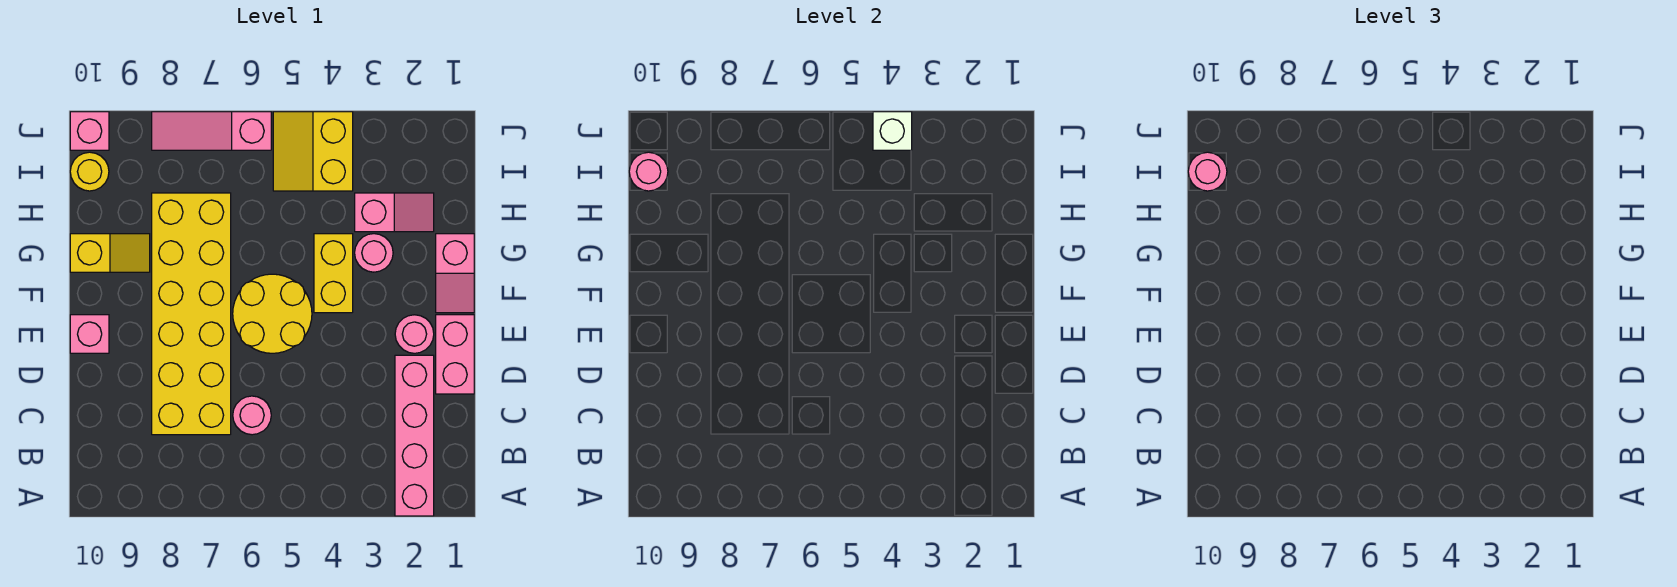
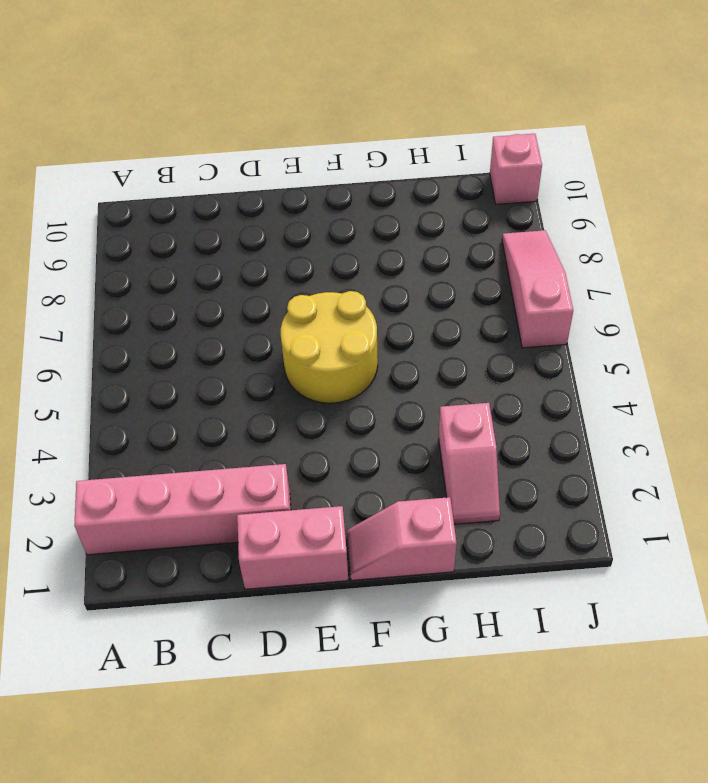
none -> pink 1x1 round brick [233,396,271,435]
none -> yellow 2x6 brick [152,193,231,435]
none -> pink 1x1 round brick [395,315,434,353]

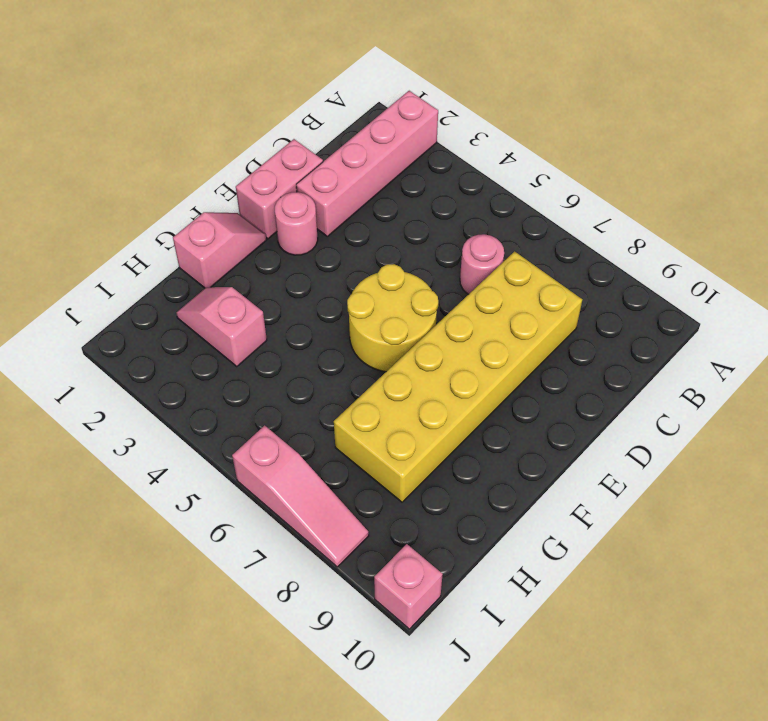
none -> pink 1x1 brick [70,315,109,353]
none -> yellow 1x2 brick [314,234,353,313]
none -> pink 1x1 round brick [355,234,393,272]

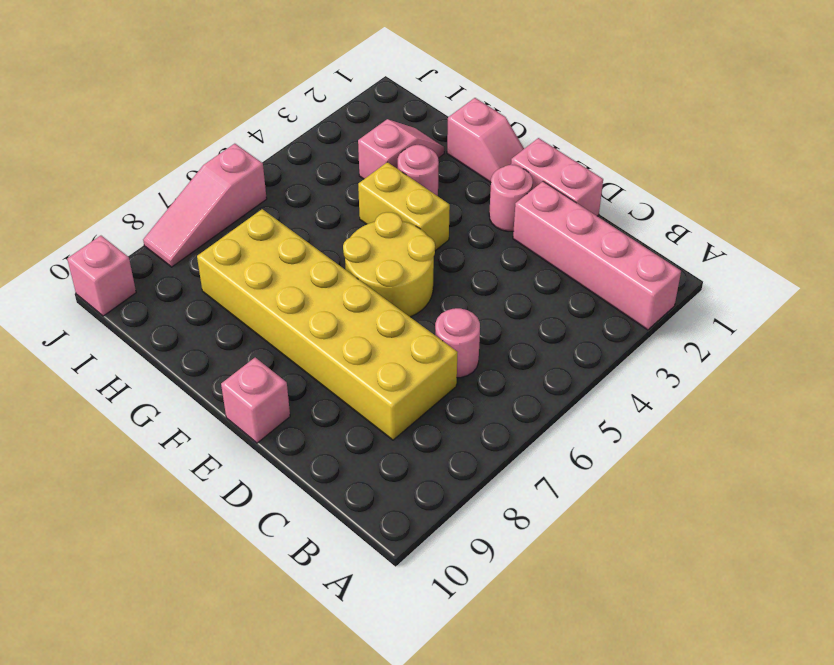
none -> yellow 1x2 slope [70,234,150,272]
none -> yellow 2x2 slope [273,112,353,191]
none -> yellow 1x1 round brick [70,152,109,191]

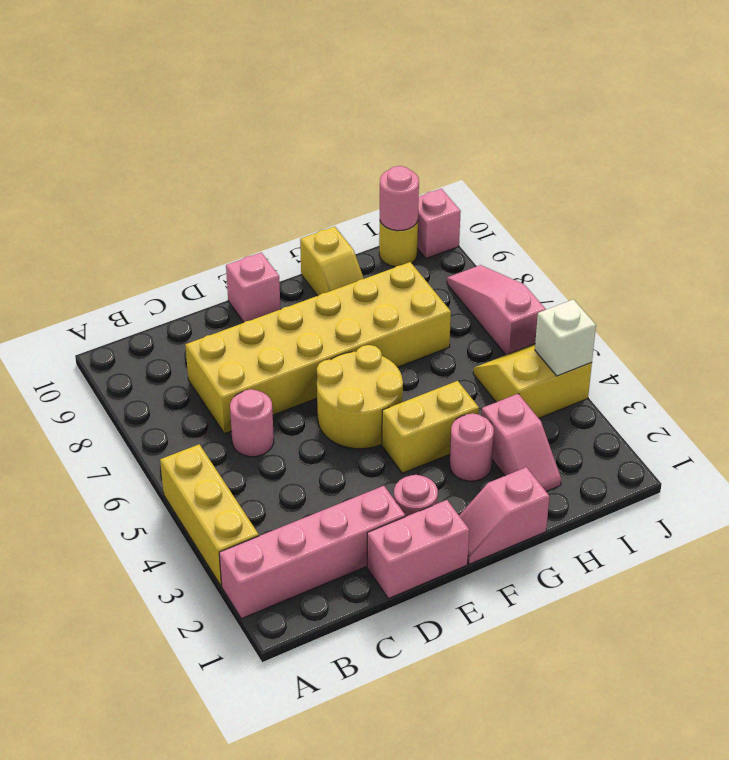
yellow 1x3 brick [160,444,259,586] -> none
none -> pink 1x1 round brick [1188,152,1227,191]

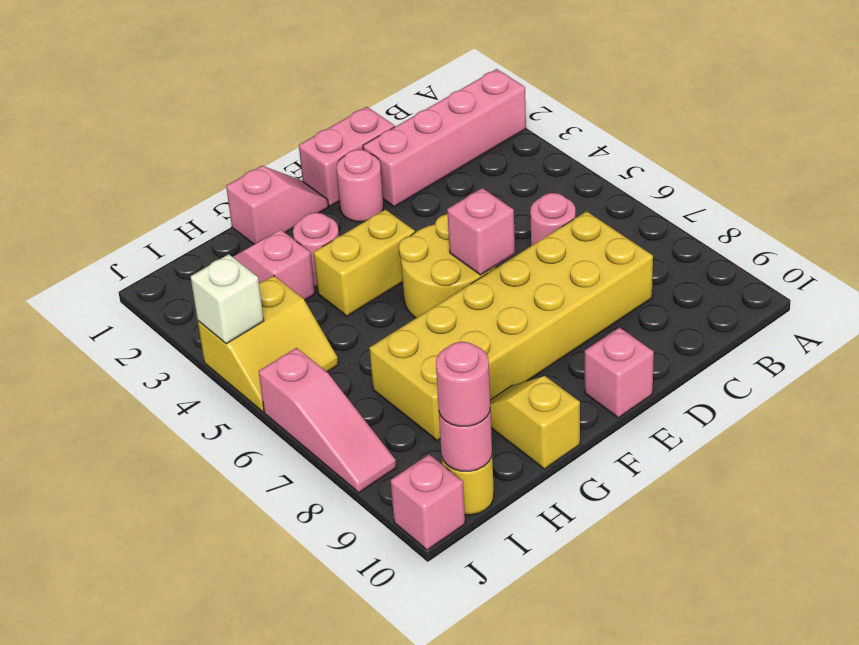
pink 1x1 brick [447,188,515,275] -> none

